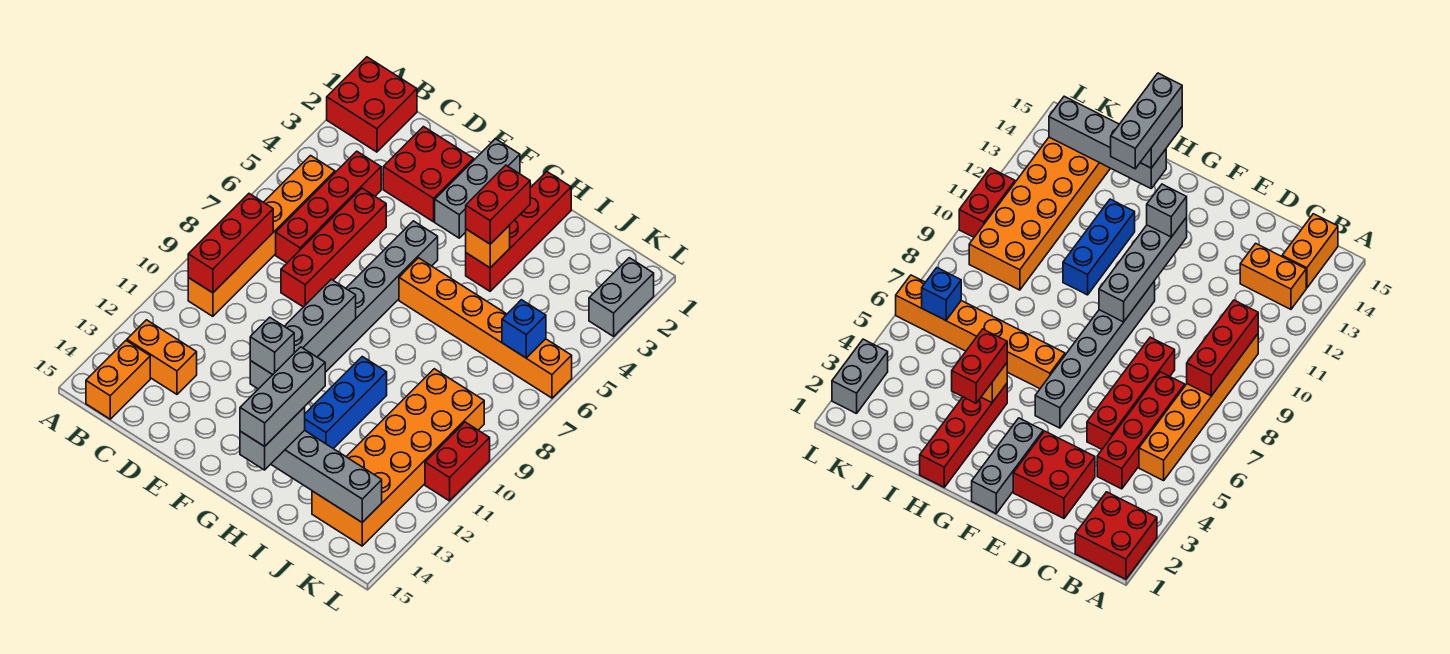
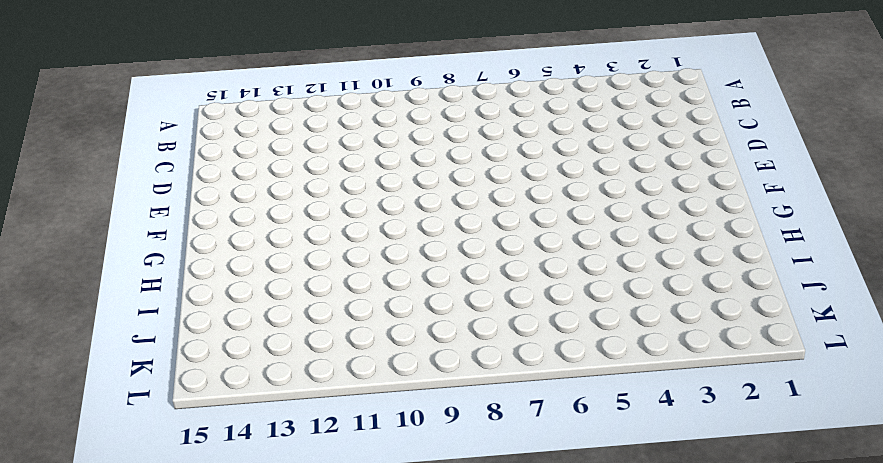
none -> red 2x2 brick [327,57,417,152]
none -> orange 1x6 brick [188,156,335,316]
none -> orange 1x2 brick [127,320,197,394]

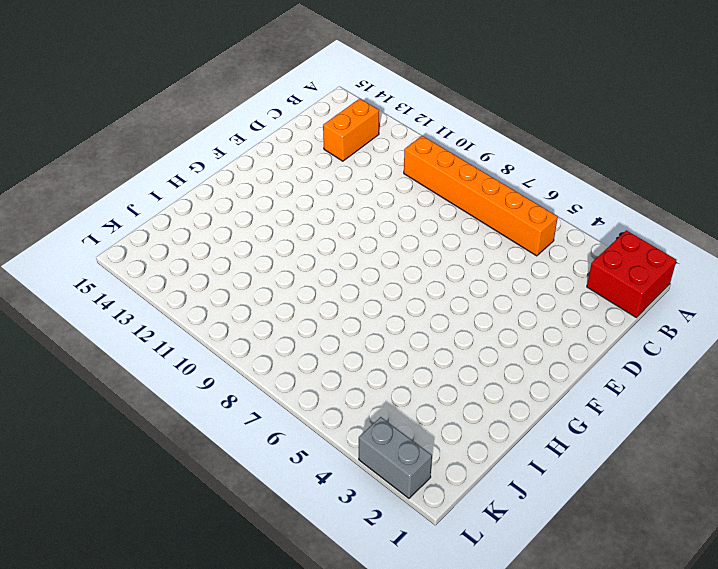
none -> orange 1x2 brick [86,341,150,419]
none -> red 1x4 brick [276,151,381,263]
none -> red 2x2 brick [383,127,474,222]

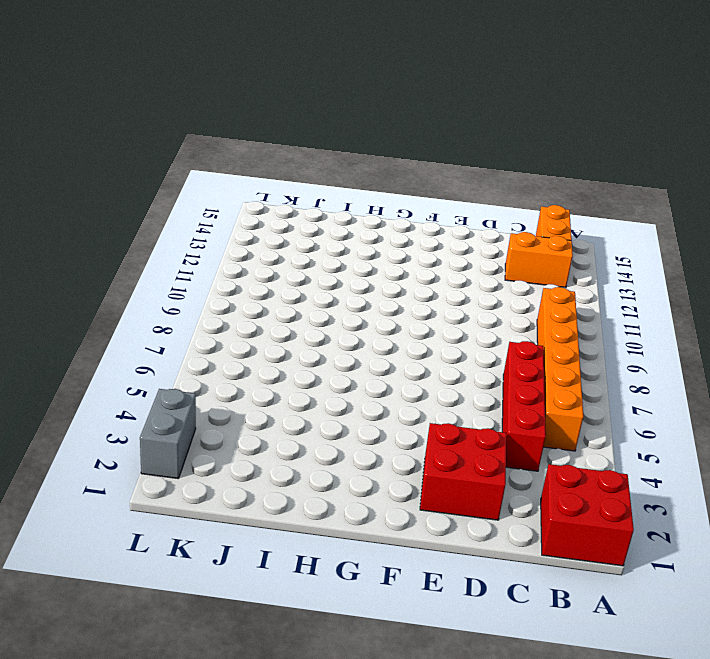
none -> red 1x4 brick [281,188,386,307]
none -> grey 1x3 brick [435,139,520,238]
none -> grey 1x6 brick [317,221,438,372]

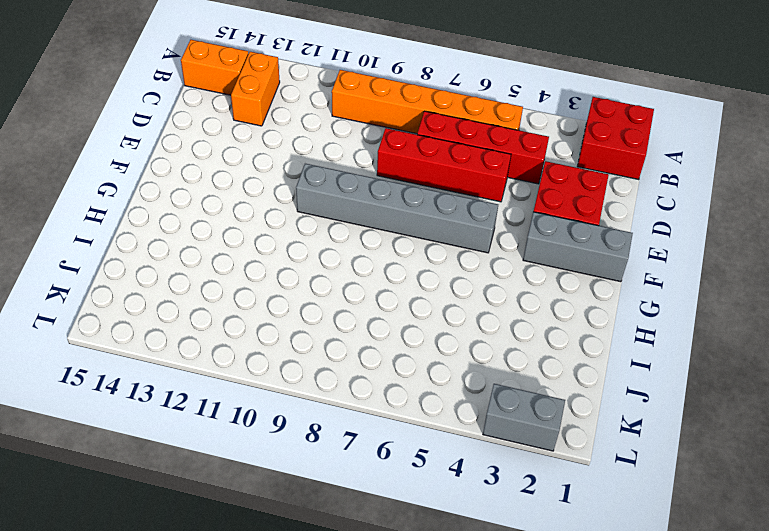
none -> orange 1x6 brick [399,258,572,398]
none -> red 1x4 brick [466,172,571,291]
none -> blue 1x3 brick [305,357,387,449]

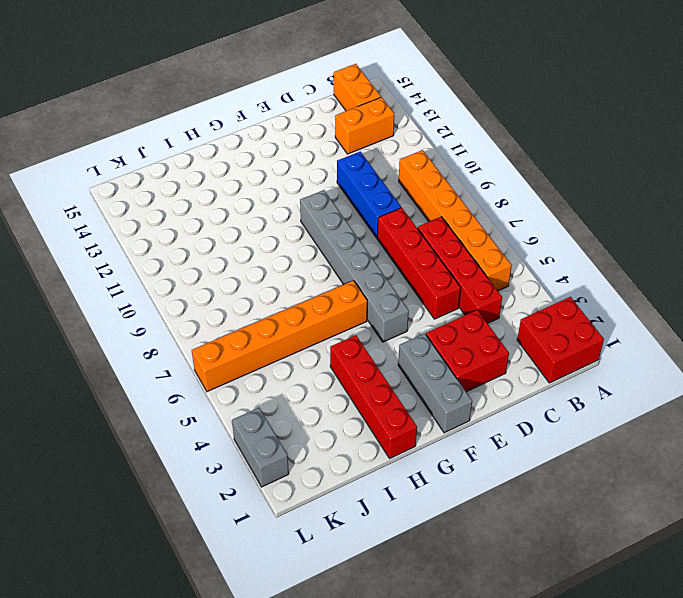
blue 1x3 brick [337,152,401,238] -> blue 1x3 brick moved to [305,357,387,449]
none -> orange 2x6 brick [312,369,484,546]
none -> red 1x2 brick [425,422,490,501]
none -> red 1x3 brick [188,194,273,293]

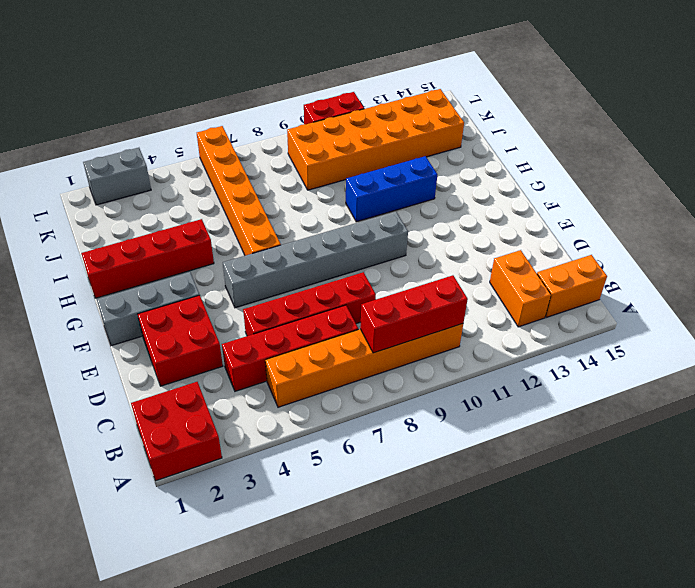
none -> grey 1x4 brick [250,279,356,389]
none -> orange 1x1 brick [466,225,510,268]
none -> grey 1x4 brick [271,430,382,522]

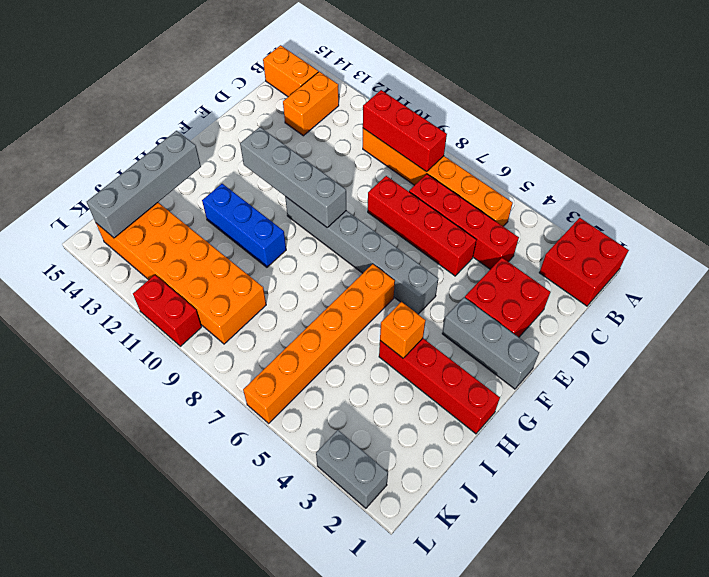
none -> blue 1x1 brick [502,300,546,358]
none -> grey 1x1 brick [250,317,294,375]
none -> red 1x2 brick [466,165,530,244]

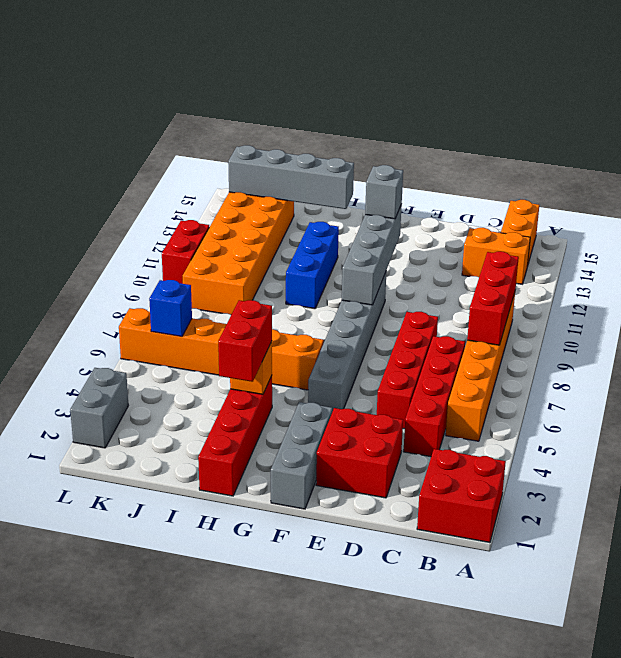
none -> grey 1x2 brick [240,407,305,470]
none -> grey 1x3 brick [240,347,325,446]

